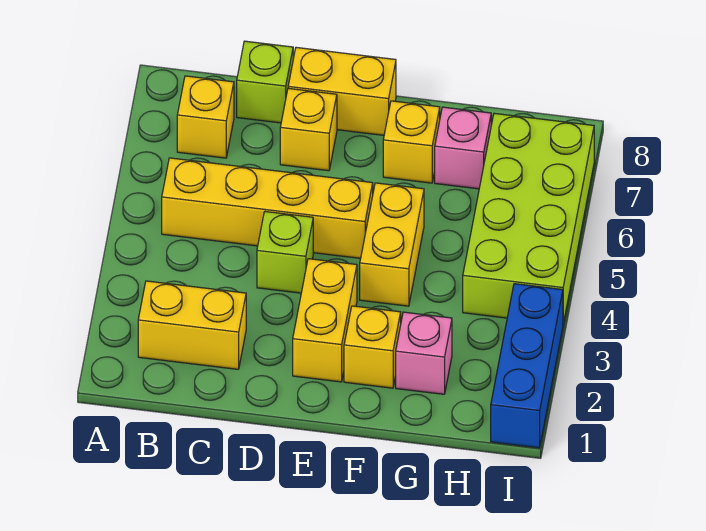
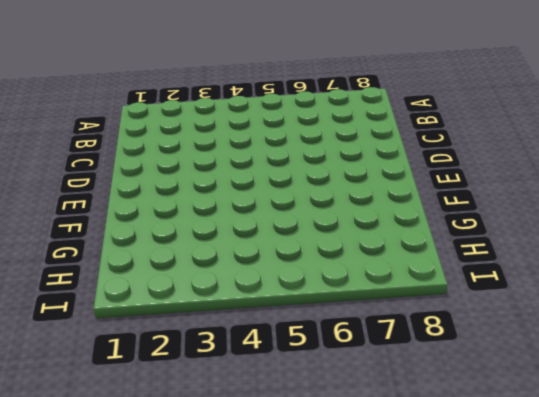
none -> yellow 1x2 brick [138,281,246,369]
none -> yellow 1x4 brick [162,158,373,258]
none -> yellow 1x1 brick [177,76,234,158]

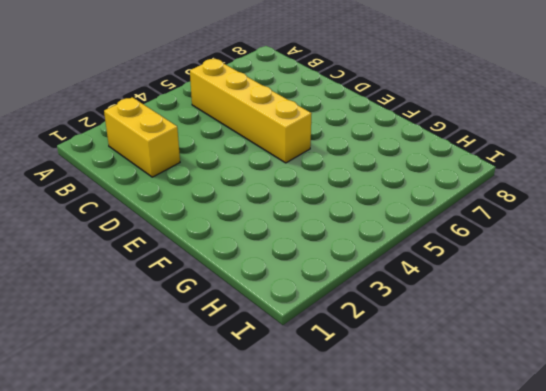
none -> yellow 1x1 brick [177,76,234,158]
none -> lime 1x1 brick [237,41,293,123]
none -> lime 1x1 brick [257,212,313,293]

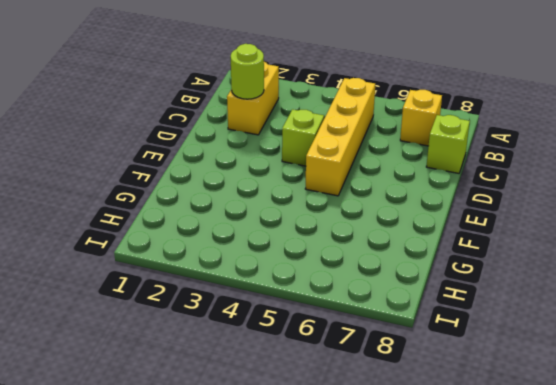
lime 1x1 round brick [231,44,264,99] -> none
none -> yellow 1x1 brick [280,88,337,171]
none -> yellow 1x2 brick [288,47,396,135]
none -> yellow 1x2 brick [293,259,357,382]

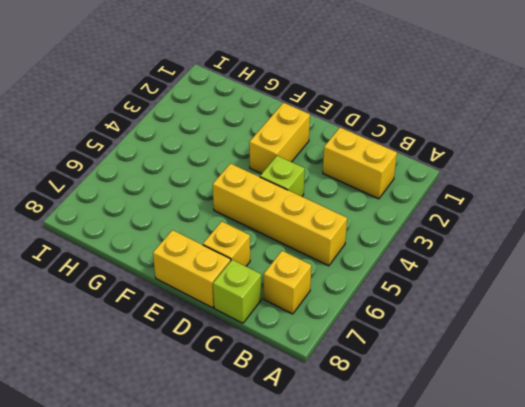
none -> yellow 1x1 brick [344,306,401,388]
none -> yellow 1x2 brick [360,183,424,306]
none -> yellow 1x1 brick [383,101,440,183]

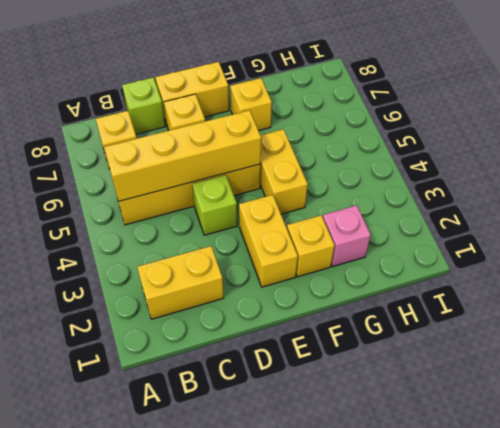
yellow 1x4 brick [104,110,261,201] -> none
none -> pink 1x1 brick [435,107,491,189]
none -> lime 2x4 brick [463,113,594,323]
none -> blue 1x3 brick [491,284,563,448]

